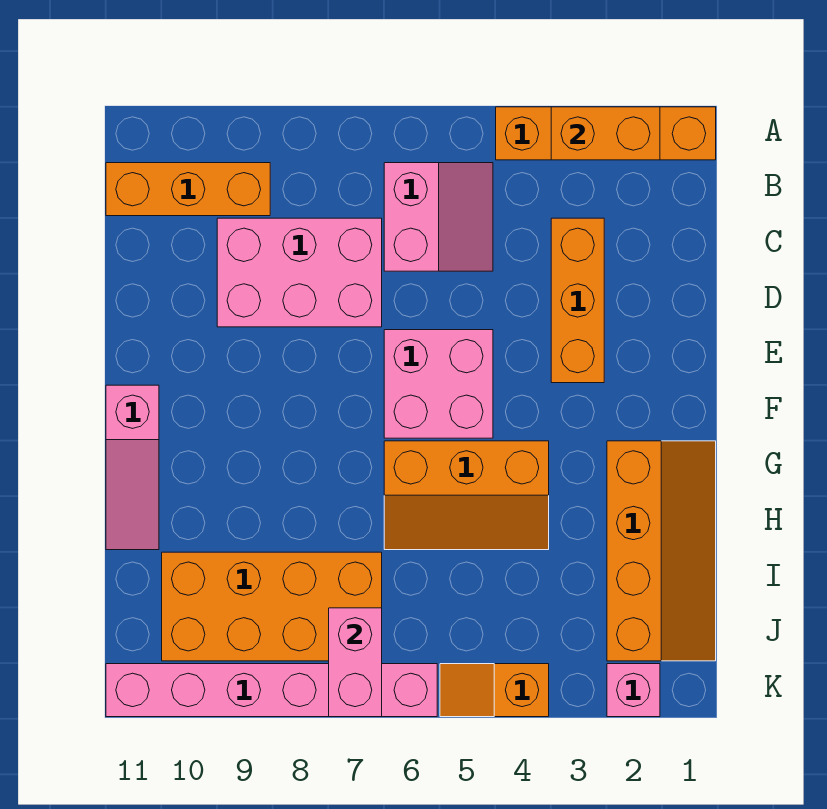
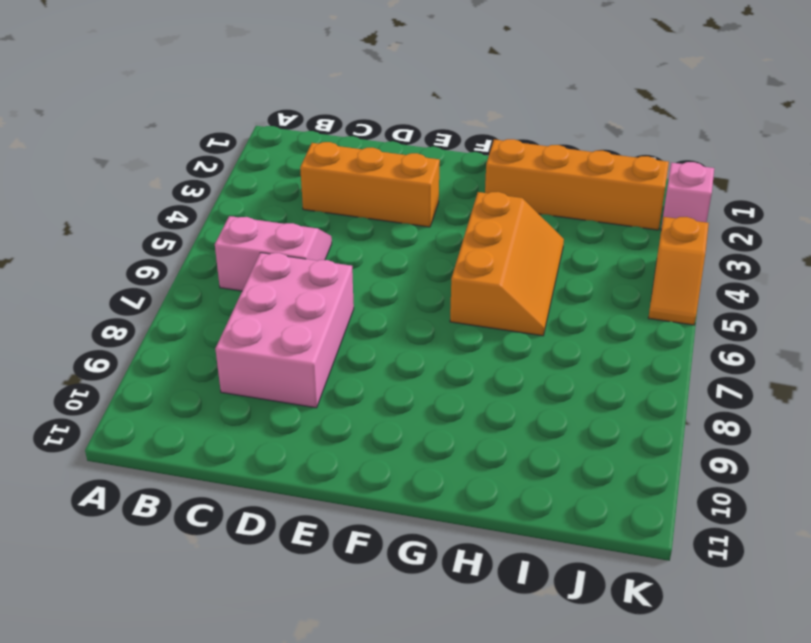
none -> orange 1x4 brick [496,107,716,160]
none -> orange 1x3 brick [106,163,270,216]
none -> pink 2x2 brick [384,330,493,438]

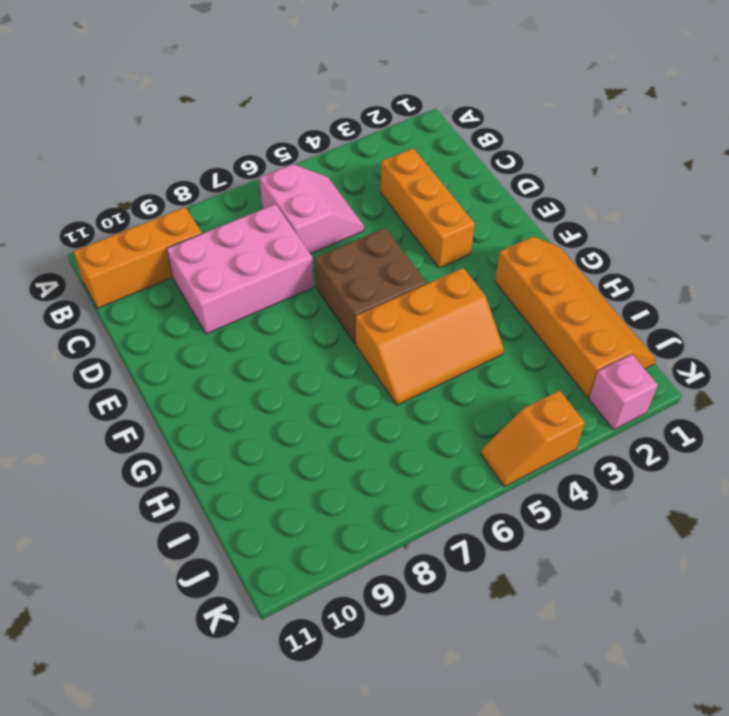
brown 2x2 brick [315,228,427,343] -> pink 2x2 brick [384,330,493,438]
none -> orange 1x4 brick [496,107,716,160]
none -> pink 1x3 slope [106,385,159,550]
none -> orange 2x4 brick [162,552,382,661]

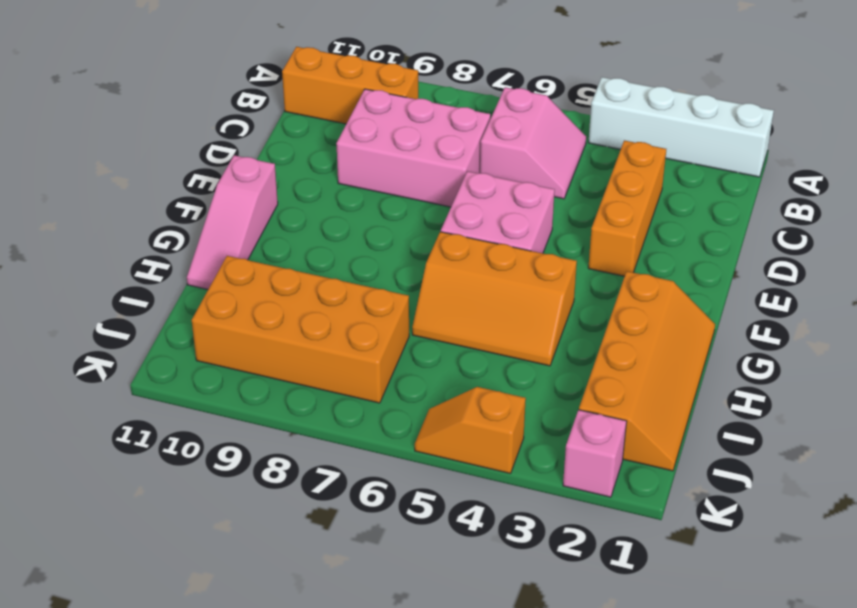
white 1x4 brick [588,77,774,177] -> orange 1x4 brick [496,107,716,160]
none -> pink 1x6 brick [106,664,437,717]
none -> orange 1x2 brick [551,107,660,160]
none -> pink 1x2 brick [329,608,382,717]

